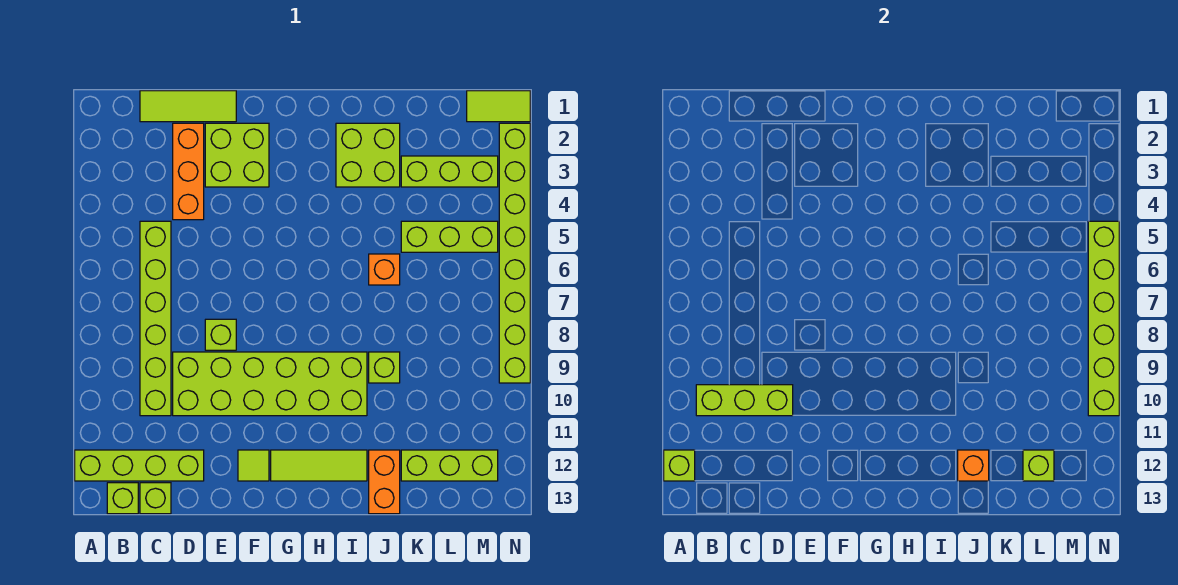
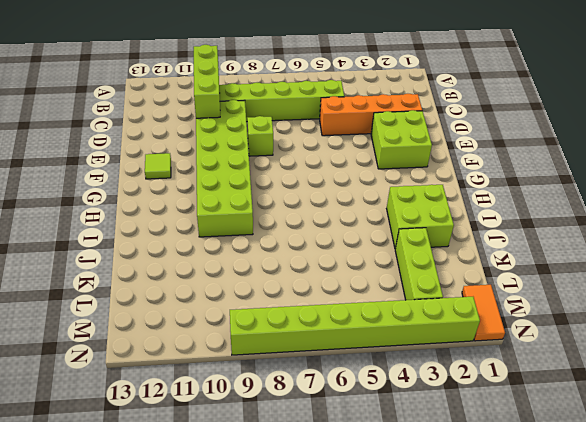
orange 1x4 brick [320,94,422,136] -> orange 1x3 brick [173,123,204,220]
orange 1x2 tile [462,285,505,341] -> lime 1x2 tile [467,91,530,122]
none -> lime 1x4 brick [75,450,204,481]
none -> lime 1x1 brick [107,483,138,514]
none -> lime 1x3 tile [140,91,236,122]

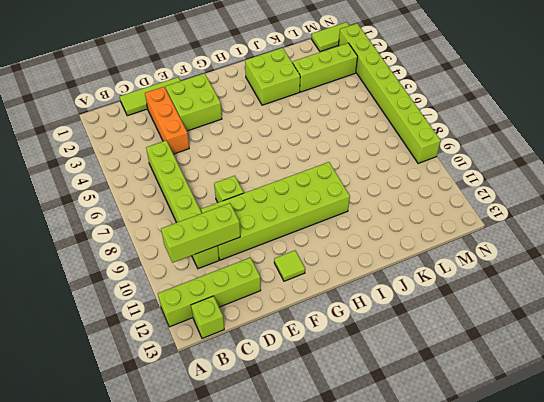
none -> lime 1x1 brick [140,483,171,514]
none -> lime 1x3 tile [271,450,367,481]
none -> orange 1x1 brick [369,254,400,285]

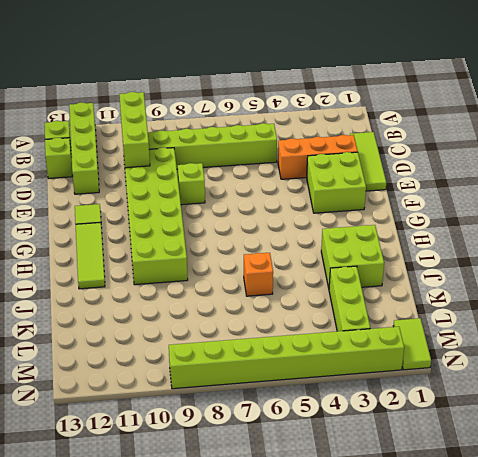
none -> lime 1x1 brick [369,352,400,383]
none -> orange 1x2 brick [369,450,400,514]
none -> lime 1x3 brick [401,221,498,252]

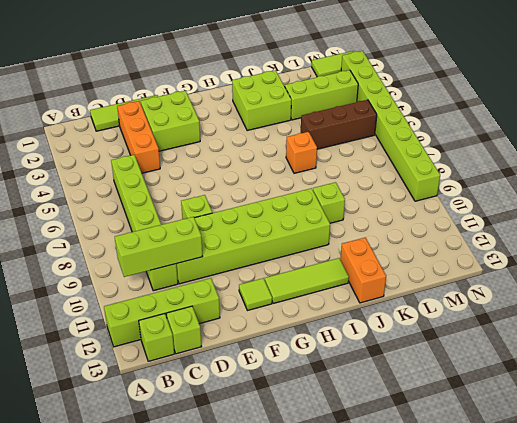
brown 1x3 brick [301,100,377,149] -> lime 1x3 brick [401,221,498,252]
none -> lime 1x3 brick [401,450,498,481]
none -> lime 1x1 brick [664,450,695,481]
none -> orange 1x1 brick [958,450,989,481]

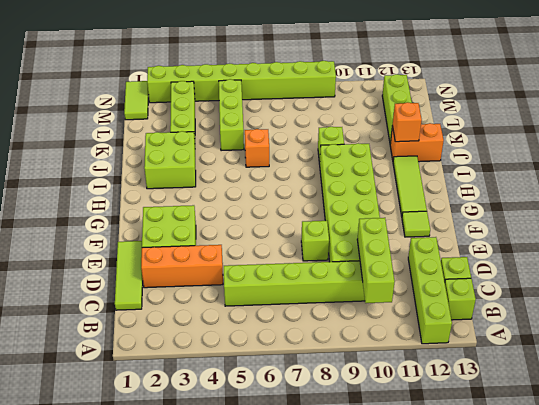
none -> lime 1x1 brick [664,450,695,481]
none -> lime 1x1 brick [1023,450,1054,481]
none -> lime 1x6 brick [1088,221,1119,416]

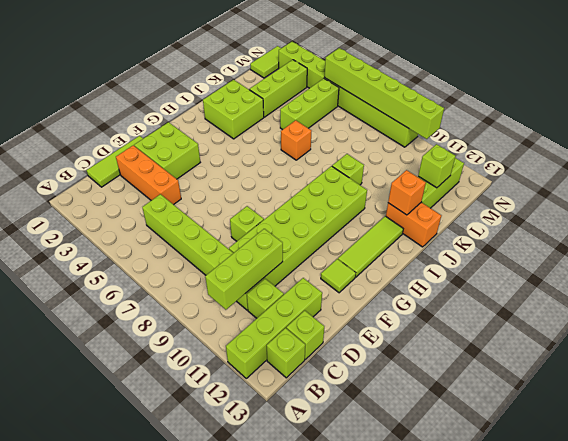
lime 1x1 brick [247,279,284,318] -> lime 1x1 brick moved to [664,450,695,481]

